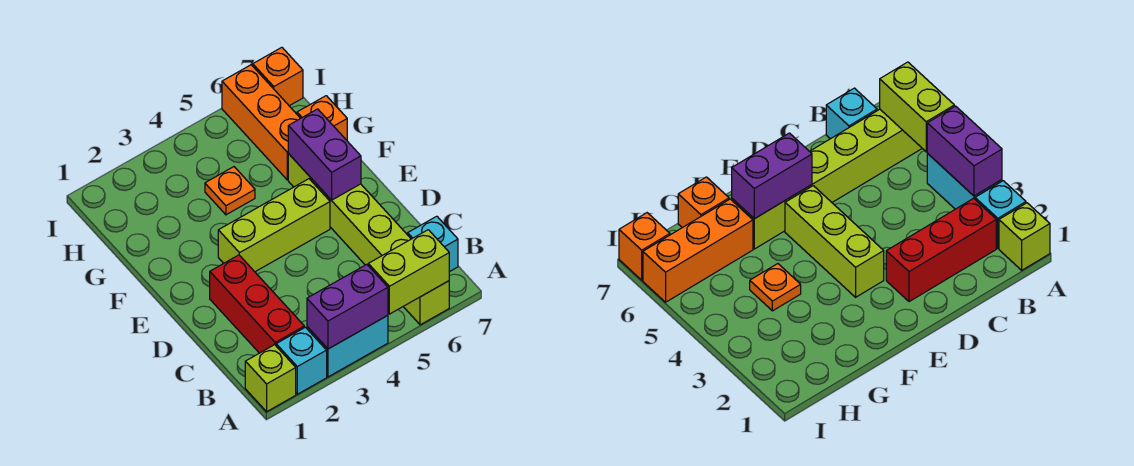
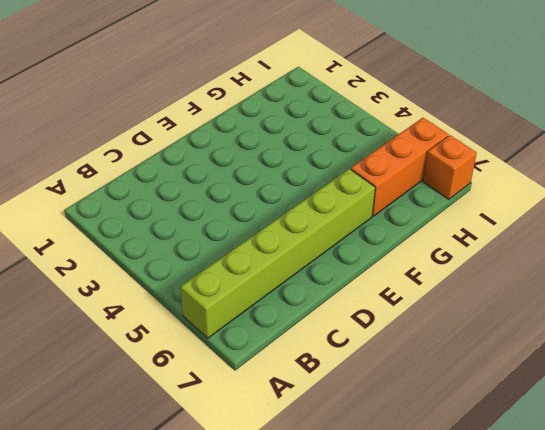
none -> lime 1x1 brick [245,345,296,412]
none -> cyan 1x1 brick [276,327,327,394]
none -> cyan 1x2 brick [307,315,388,377]

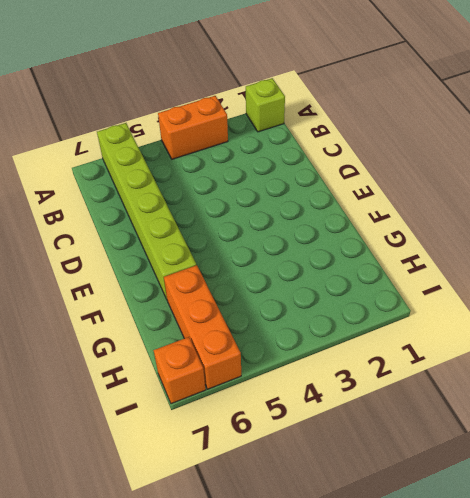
orange 1x2 brick [158,96,228,159] -> cyan 1x2 brick [307,315,388,377]
none -> cyan 1x1 brick [276,327,327,394]
none -> red 1x3 brick [210,255,304,353]
none -> cyan 1x1 brick [408,216,458,272]

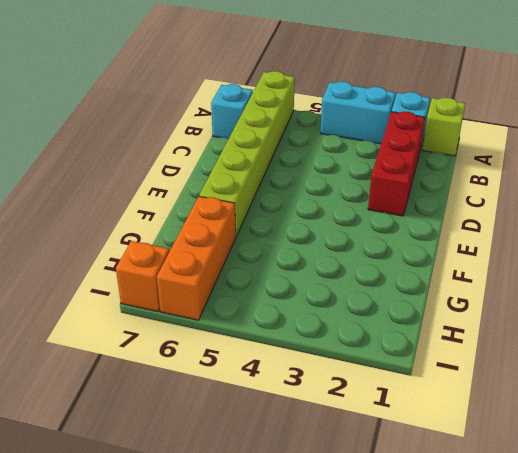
none -> lime 1x3 brick [218,179,330,272]
none -> orange 1x1 plate [205,167,255,215]
none -> orange 1x1 brick [297,96,347,140]

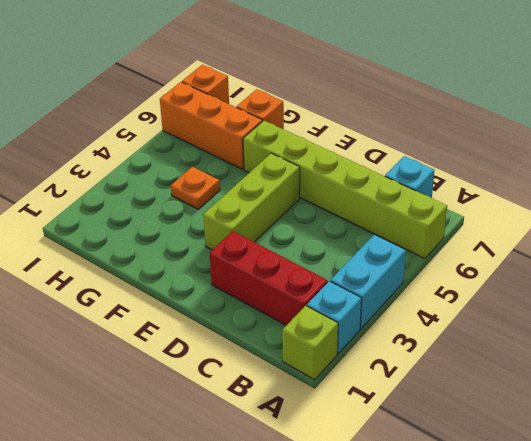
none -> purple 1x2 brick [307,265,388,349]
none -> lime 1x2 brick [368,230,449,314]
none -> purple 1x2 brick [288,109,361,200]

